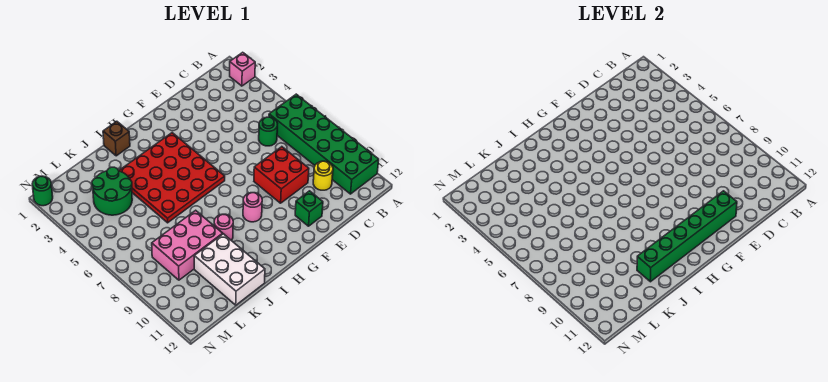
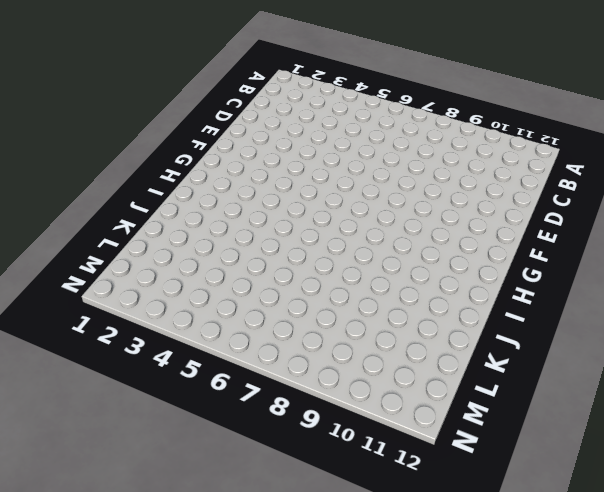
none -> pink 1x1 brick [230,52,255,86]
none -> green 2x6 brick [269,94,379,194]
none -> green 1x1 round brick [259,117,277,146]

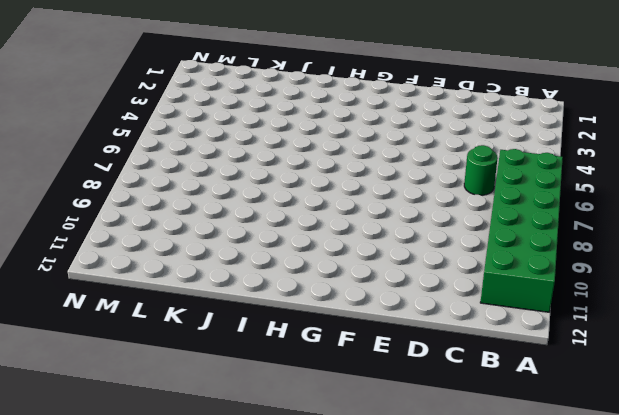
none -> pink 1x1 brick [230,52,255,86]
none -> yellow 1x1 round brick [313,161,333,190]
none -> red 2x2 brick [254,147,309,203]

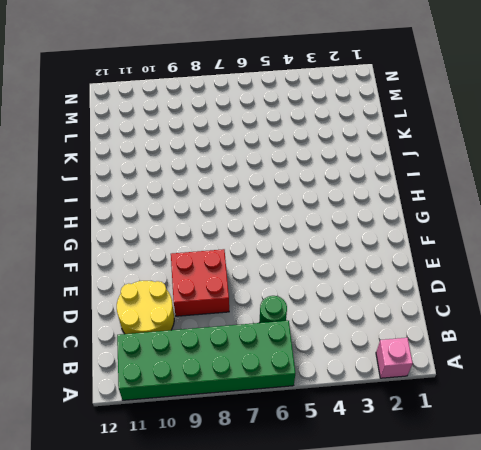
yellow 2x2 round brick [117,281,174,334] -> yellow 1x1 round brick [313,161,333,190]
none -> green 1x1 brick [295,191,323,226]
none -> red 4x4 plate [119,133,225,223]
none -> pink 1x1 round brick [243,193,262,222]

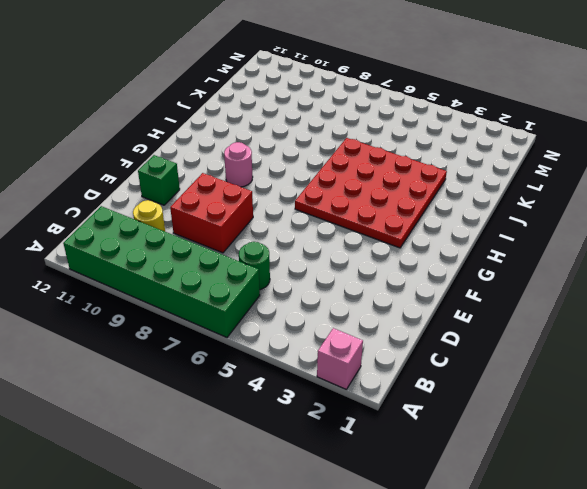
none -> brown 1x1 brick [103,121,130,156]
none -> pink 1x1 round brick [214,214,233,240]
none -> pink 2x3 brick [152,210,223,280]

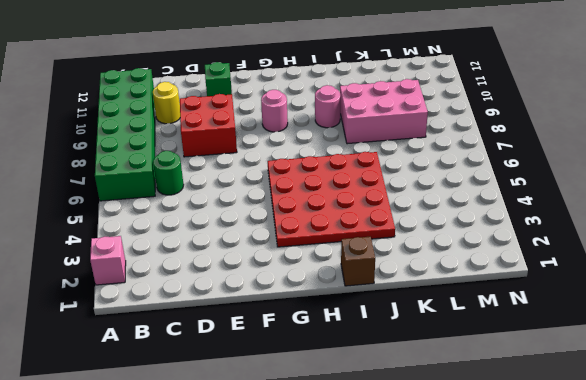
none -> white 2x3 brick [194,234,265,305]
none -> green 2x2 round brick [92,167,132,215]
none -> green 1x1 round brick [32,176,53,206]

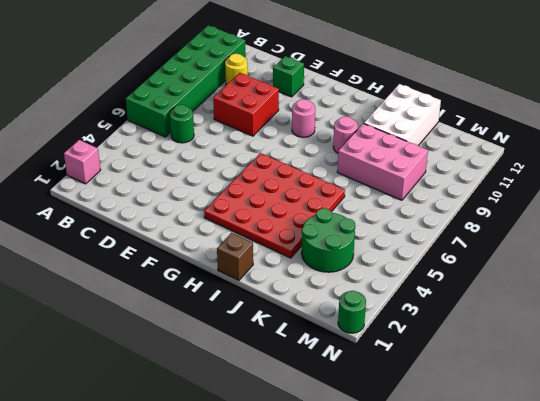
none -> green 1x6 brick [637,191,737,282]

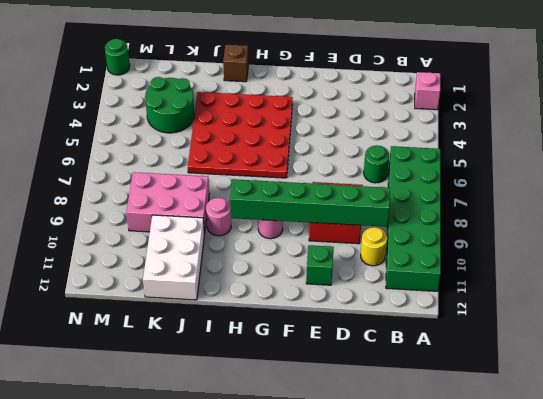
green 1x6 brick [230,179,390,227] -> green 1x6 brick moved to [637,191,737,282]

